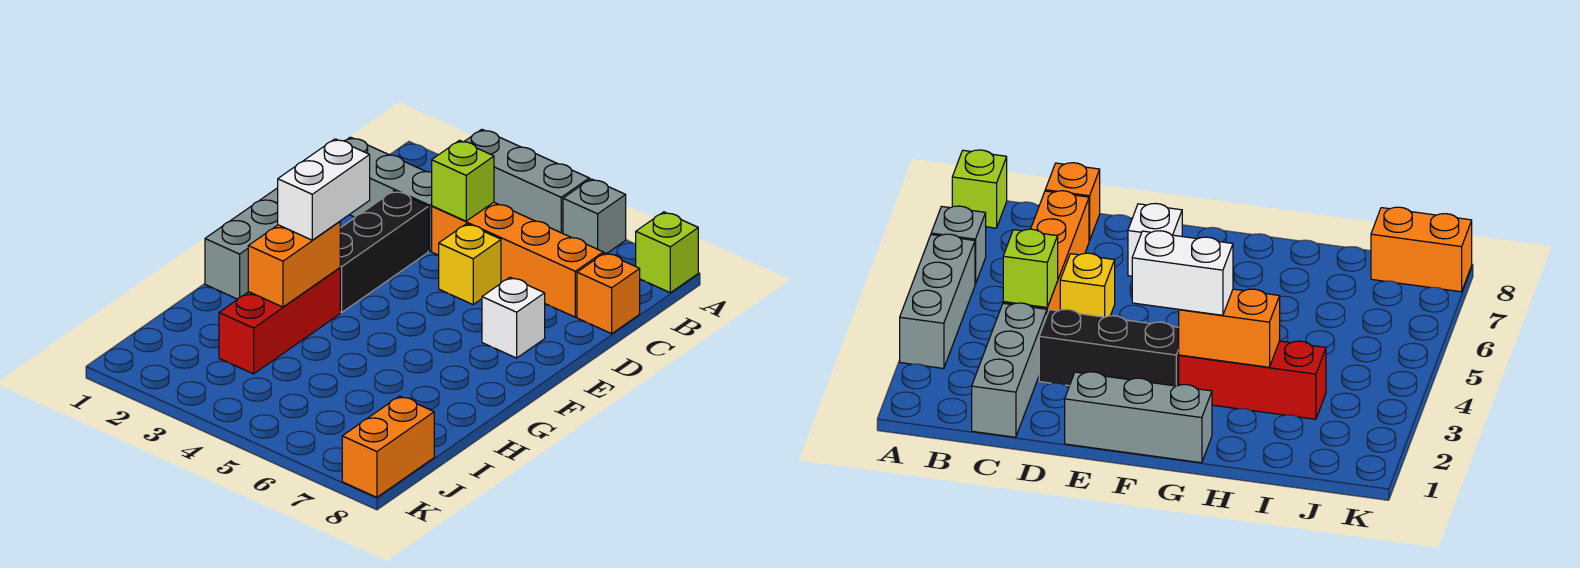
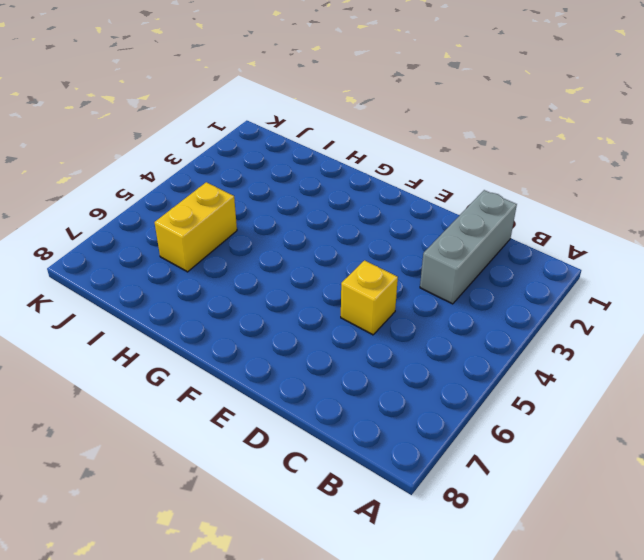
yellow 1x2 brick [155,182,237,272] -> none
none -> grey 1x3 brick [464,129,589,233]
none -> grey 1x1 brick [563,179,626,254]
none -> lime 1x1 brick [636,212,698,293]

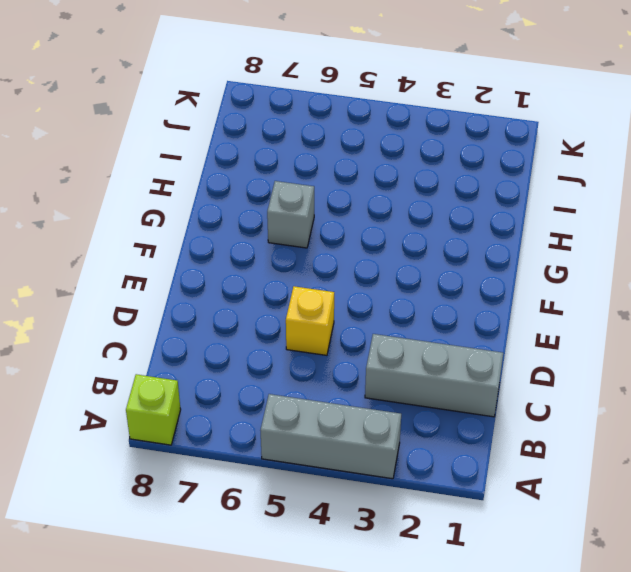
grey 1x1 brick [267,181,314,248] -> grey 1x1 brick moved to [563,179,626,254]
none -> orange 1x4 brick [432,202,603,317]
none -> orange 1x1 brick [577,253,640,334]
none -> black 1x3 brick [340,191,428,312]

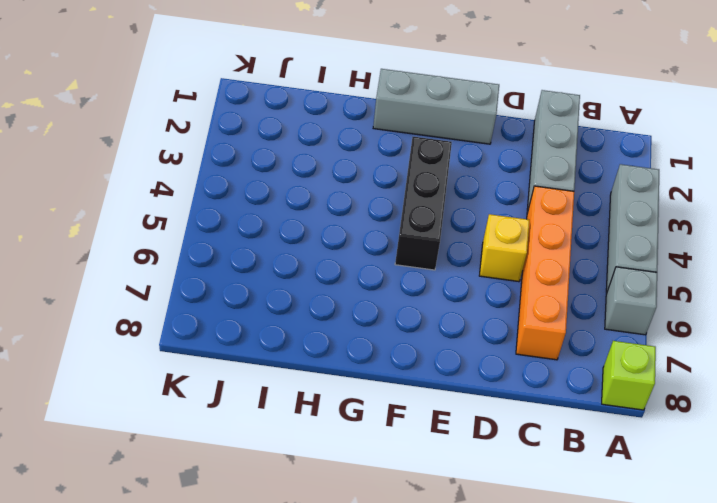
black 1x3 brick [395,137,452,270] -> black 1x3 brick turned to [340,191,428,312]
none -> orange 1x1 brick [577,253,640,334]
none -> white 1x1 brick [482,277,545,358]
none -> red 1x3 brick [219,268,340,374]

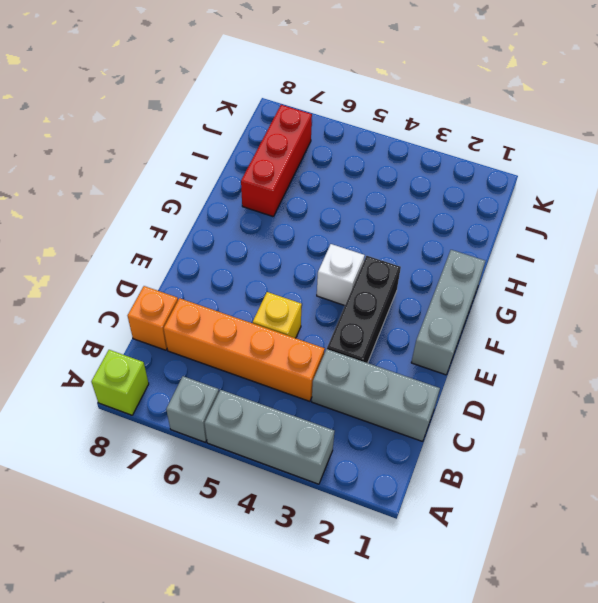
white 1x1 brick [317,244,365,305] -> white 1x1 brick moved to [482,277,545,358]
red 1x3 brick [241,105,312,217] -> red 1x3 brick moved to [219,268,340,374]
none -> orange 1x2 brick [342,396,434,497]
none -> lime 1x1 brick [432,140,494,221]
none -> orange 1x2 brick [248,221,340,307]

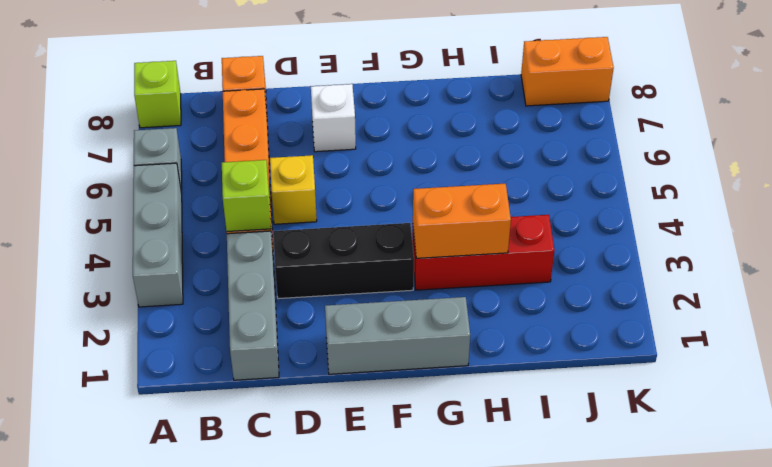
none -> white 1x2 brick [278,139,370,240]

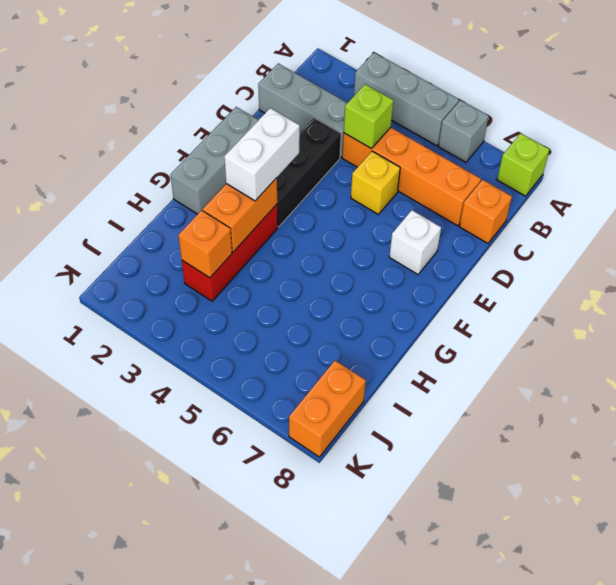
orange 1x1 brick [178,210,232,278] -> none

